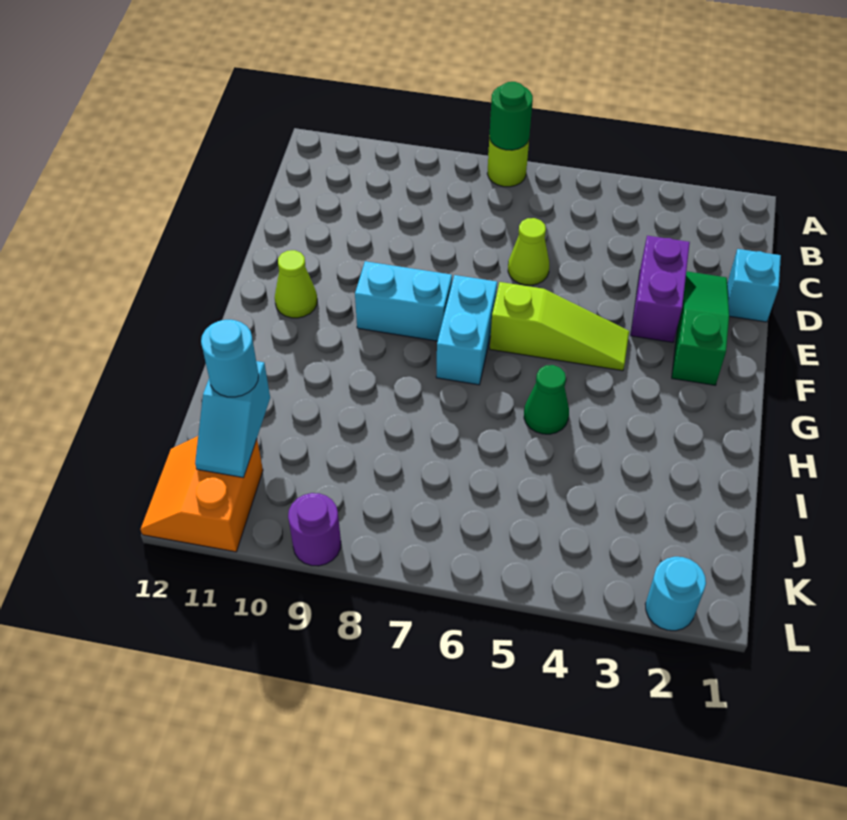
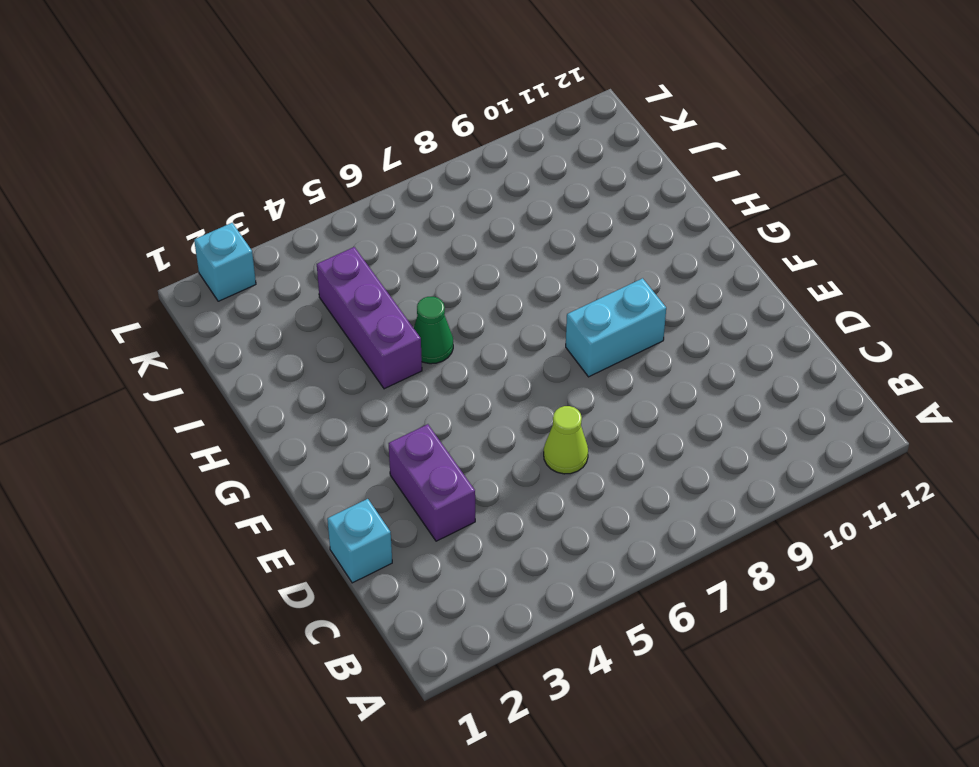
purple 1x3 brick [317,247,422,389] -> none
cyan 1x1 brick [194,223,256,301] -> cyan 1x1 round brick [645,557,706,631]
none -> lime 1x1 round brick [487,135,529,187]
none -> green 1x3 slope [672,271,729,385]
none -> lime 1x3 slope [490,282,629,371]

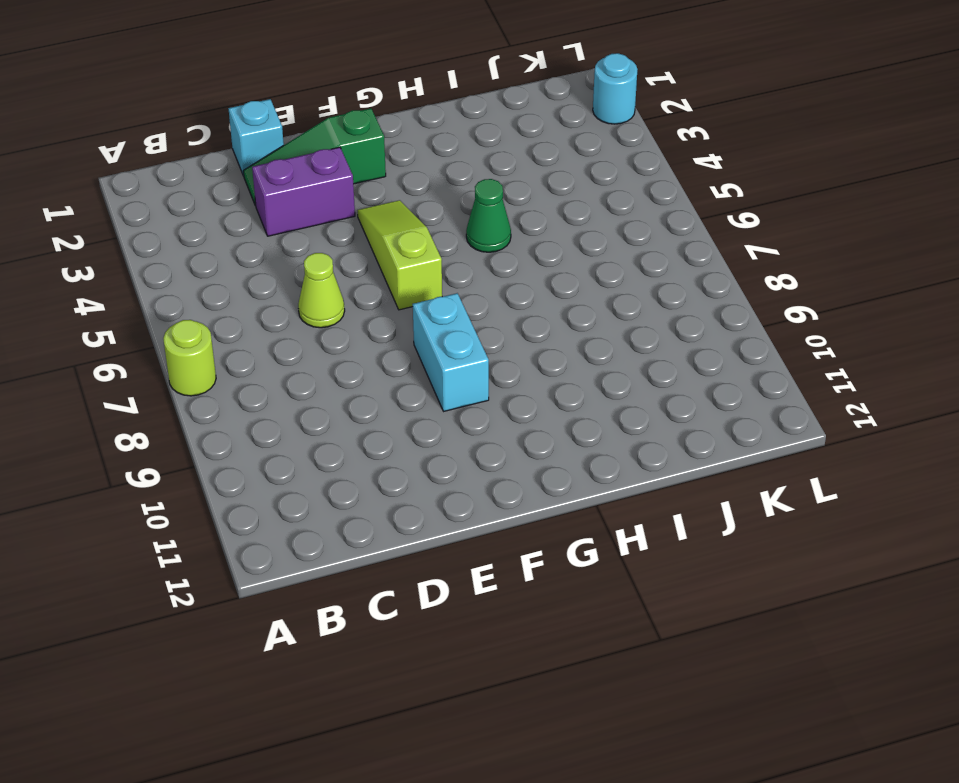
none -> cyan 1x2 brick [436,275,497,385]
none -> lime 1x1 cone [275,250,317,318]
none -> orange 2x2 slope [140,436,263,552]

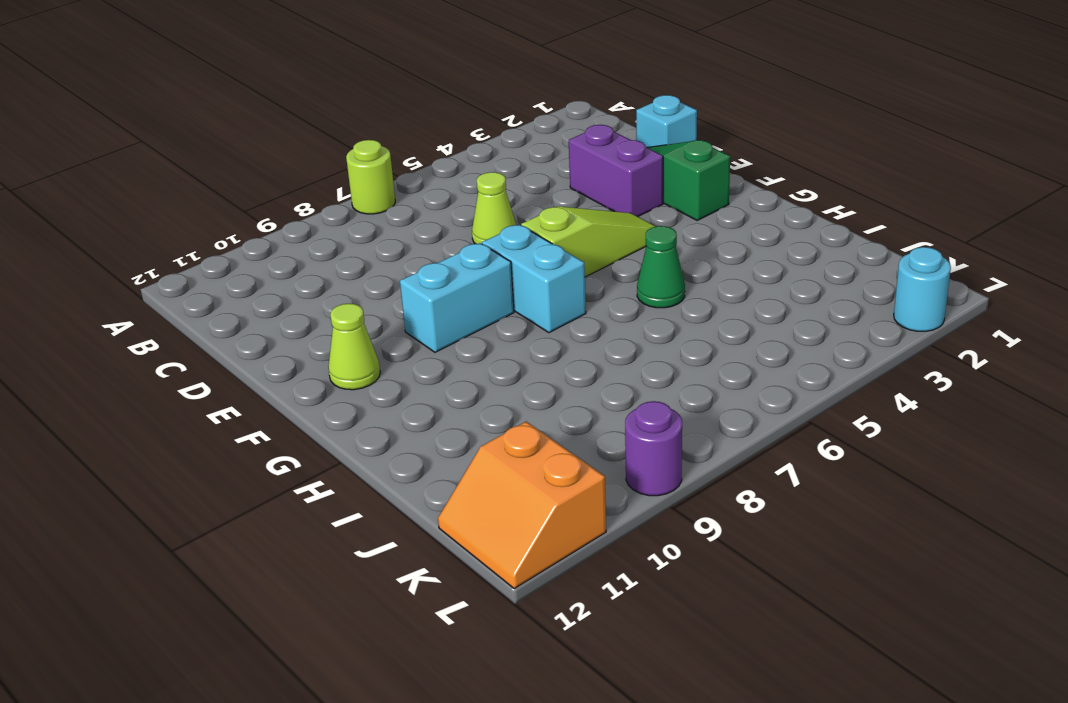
none -> green 1x1 round brick [490,82,533,150]
none -> cyan 1x2 slope [195,361,270,478]
none -> cyan 1x1 round brick [201,320,259,397]

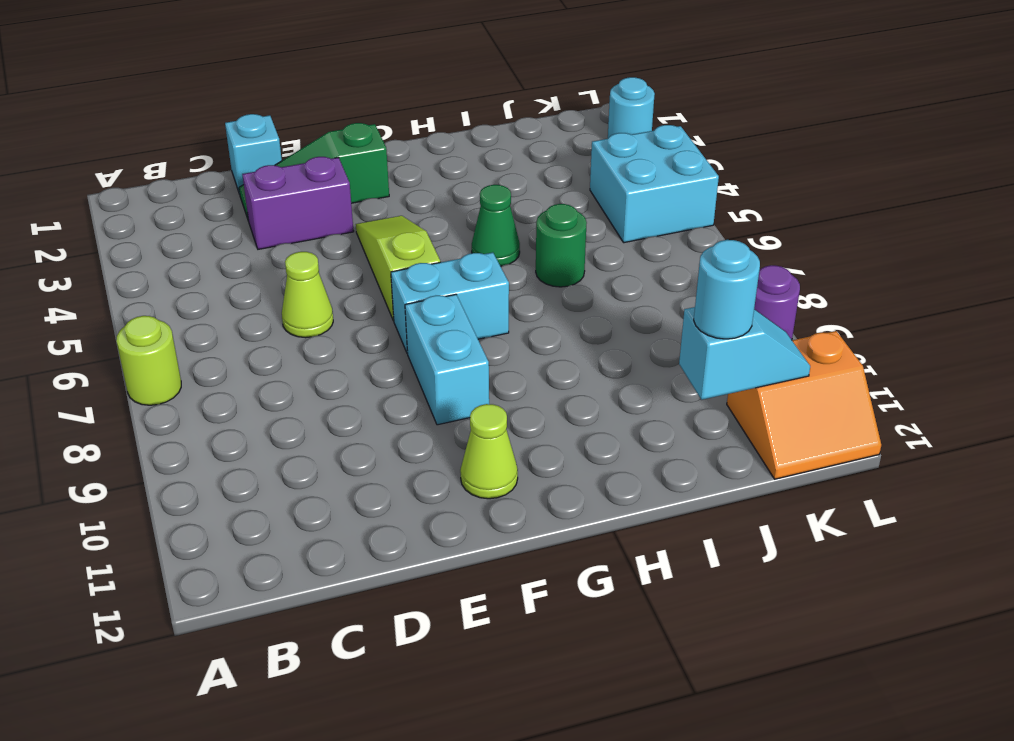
green 1x1 round brick [536,204,587,287] -> green 1x1 round brick moved to [490,82,533,150]
cyan 2x2 brick [590,125,719,243] -> none

